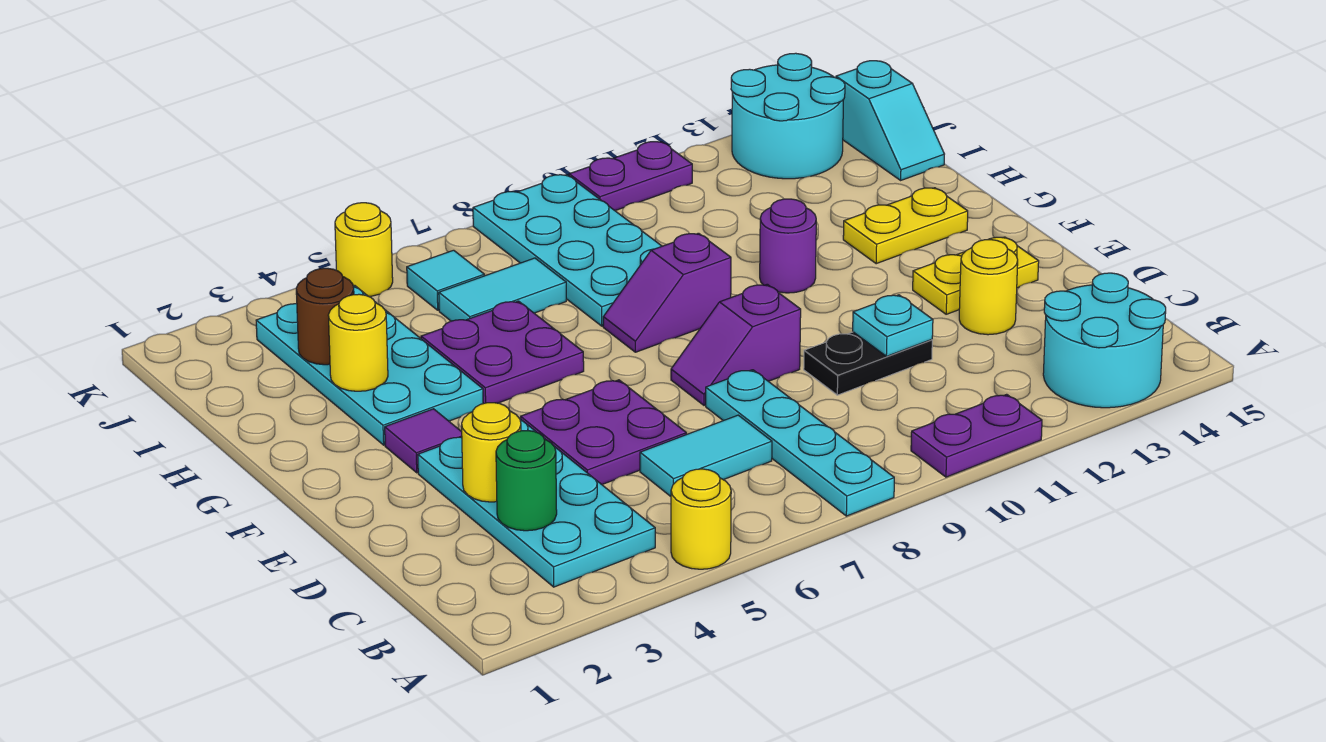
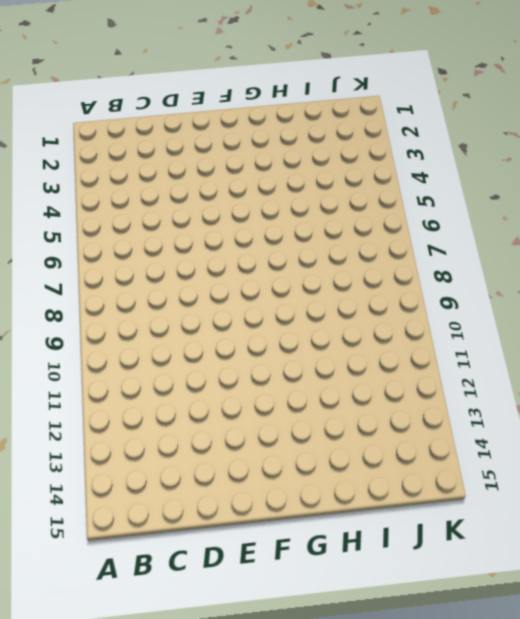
none -> yellow 1x1 round brick [671,469,731,569]
none -> cyan 1x4 plate [706,370,894,516]
none -> purple 1x2 plate [911,394,1042,477]

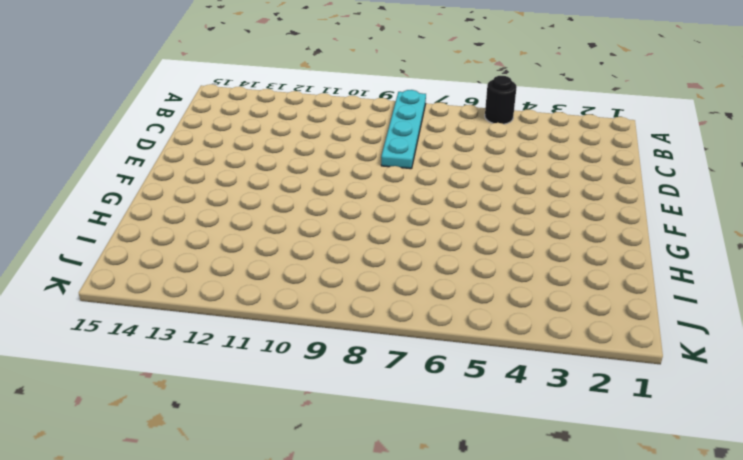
black 1x1 round brick [485,76,517,124] -> yellow 1x1 round brick [671,469,731,569]
none -> purple 1x2 plate [911,394,1042,477]
none -> cyan 2x2 round brick [1043,273,1166,408]
none -> cyan 2x4 plate [418,418,655,587]

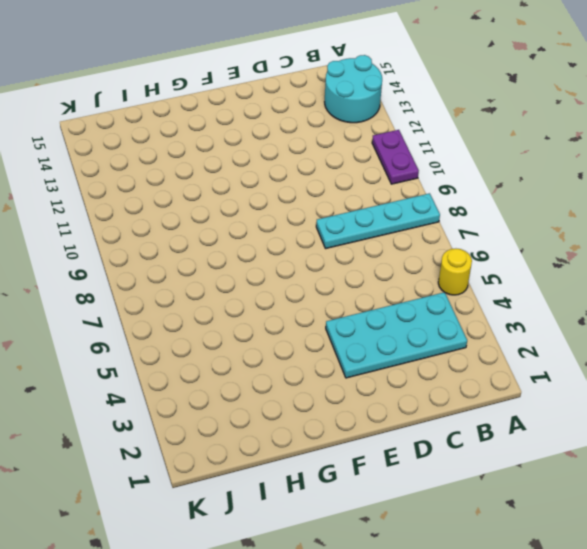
none -> cyan 1x2 tile [640,415,772,496]
none -> purple 2x2 plate [521,380,686,484]
none -> black 1x2 plate [804,332,932,395]

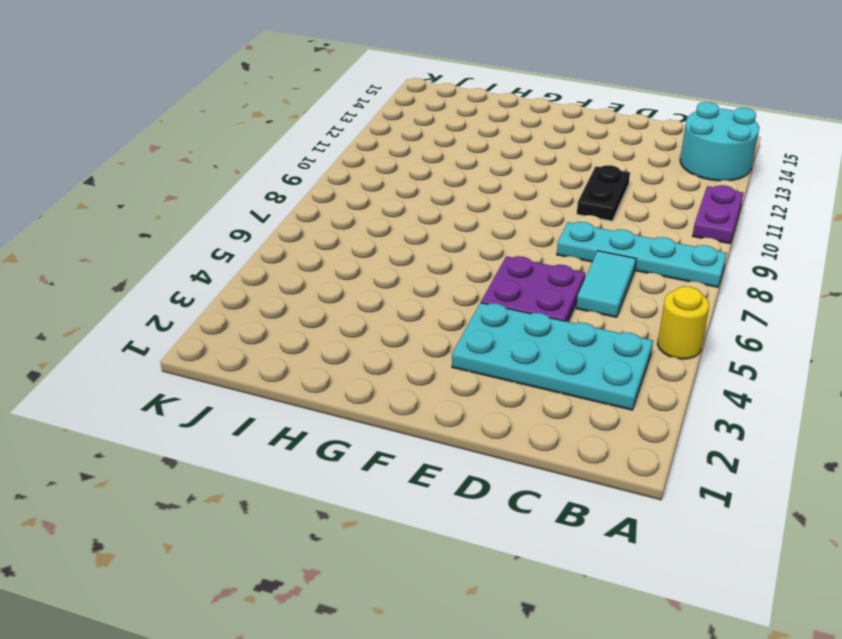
none -> yellow 1x1 round brick [959,240,1018,335]
none -> purple 1x2 slope [671,284,801,405]
none -> yellow 1x2 plate [913,237,1039,314]

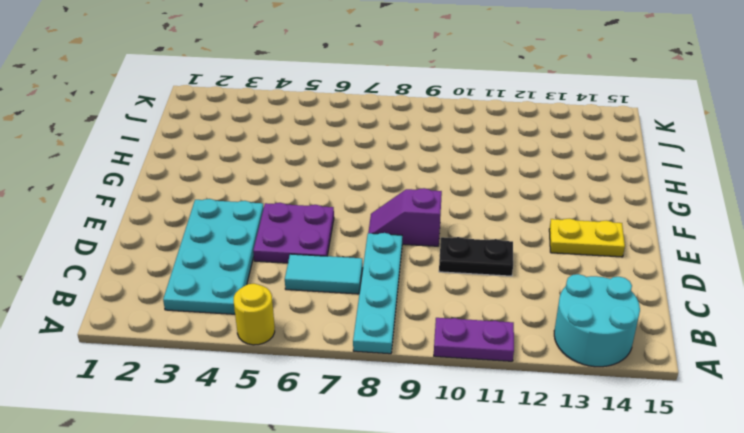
none -> yellow 1x1 round brick [959,240,1018,335]
none -> purple 1x1 tile [385,409,462,473]
none -> cyan 2x4 plate [256,285,483,445]

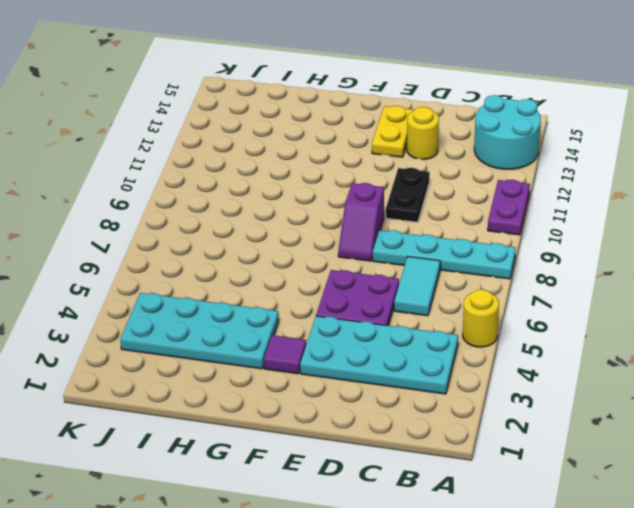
none -> purple 2x2 plate [421,301,584,404]
none -> purple 1x2 slope [603,233,731,352]
none -> purple 1x1 round brick [760,199,816,293]

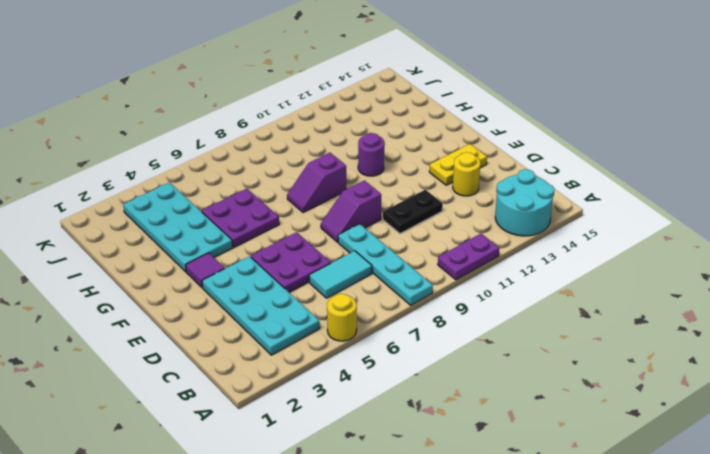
none -> yellow 1x2 plate [843,188,968,264]
none -> cyan 2x4 plate [473,175,662,326]
none -> cyan 1x2 tile [439,258,566,321]

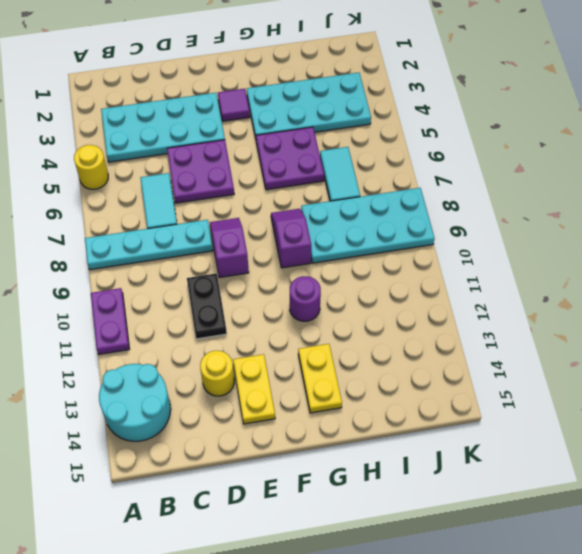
none -> cyan 1x2 slope [836,61,944,180]
none -> cyan 1x1 tile [407,250,484,310]
none -> cyan 2x2 round brick [731,53,845,179]

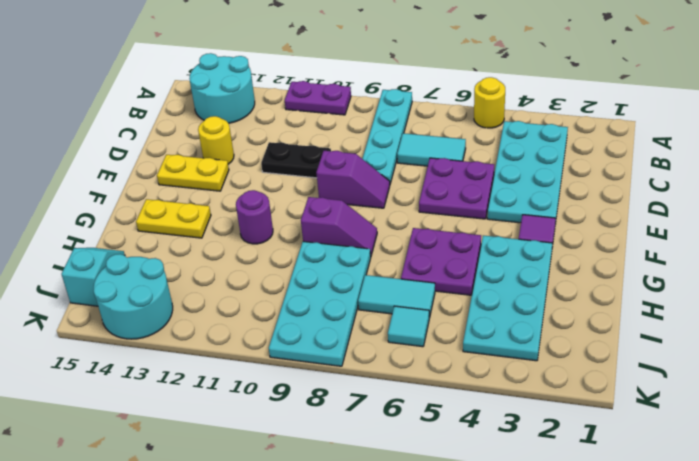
none -> yellow 1x1 round brick [335,203,393,296]
none -> purple 1x2 plate [569,142,692,211]
none -> green 1x1 round brick [496,431,557,531]

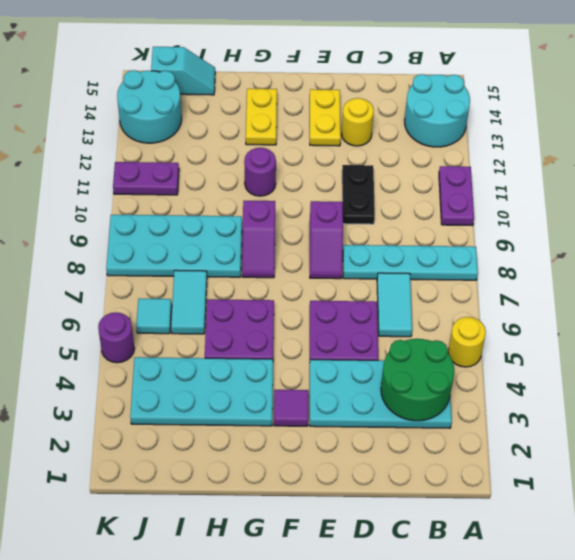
green 2x2 round brick [381,339,454,421] -> green 1x1 round brick [496,431,557,531]
purple 1x2 plate [113,162,179,195] -> purple 1x2 plate turned to [569,142,692,211]
purple 1x1 round brick [98,312,135,363] -> yellow 1x1 round brick [335,203,393,296]
none -> yellow 1x1 round brick [462,403,521,502]
none -> cyan 1x1 plate [853,295,933,356]
none -> yellow 1x1 round brick [328,294,388,391]

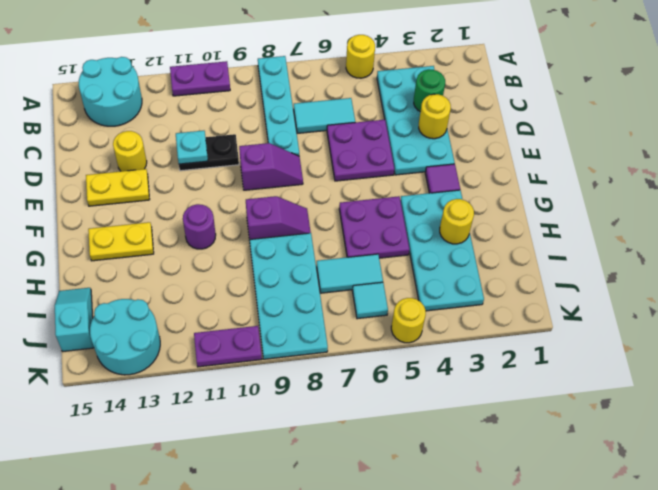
none -> brown 1x1 round brick [296,268,354,365]

